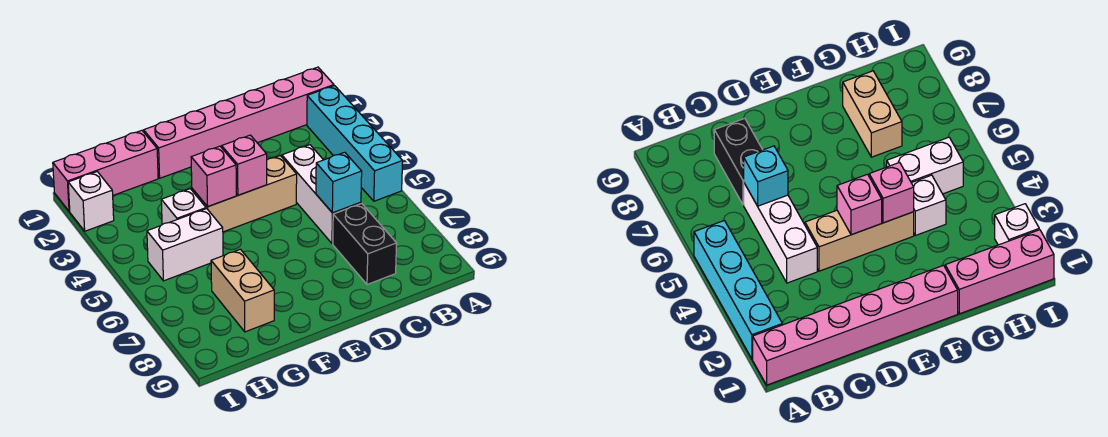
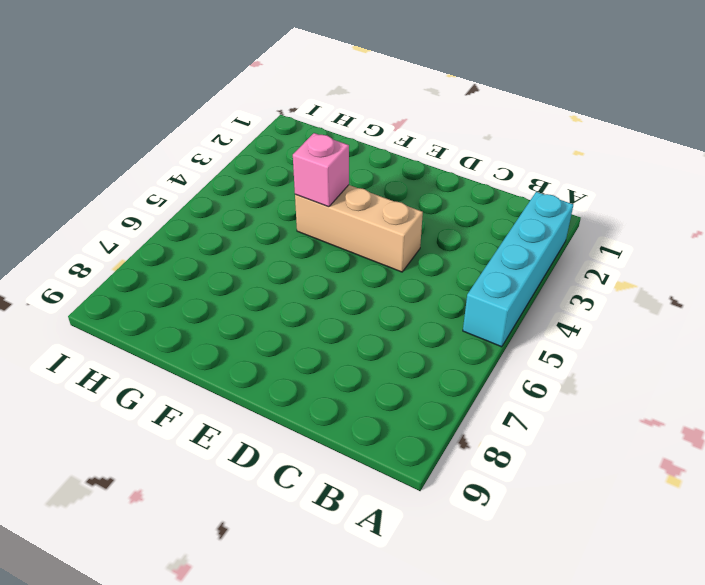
none -> pink 1x6 brick [144,67,334,178]
none -> white 1x3 brick [282,145,361,244]
none -> black 1x2 brick [333,204,397,285]

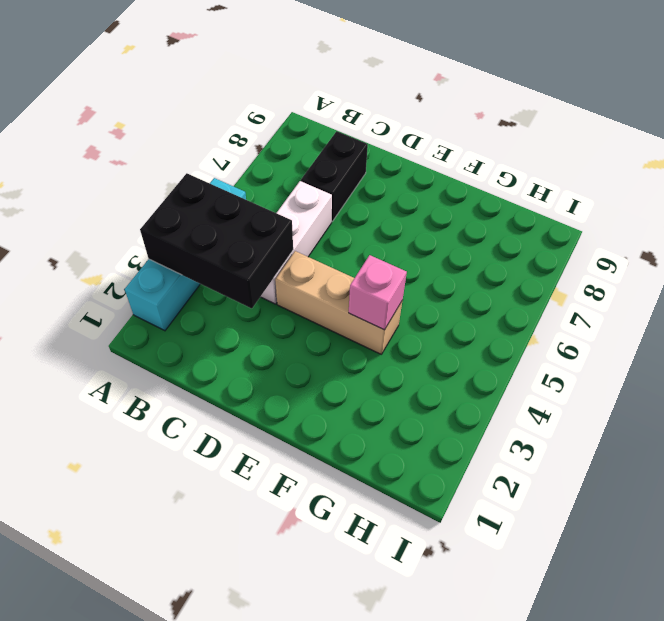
black 2x3 brick [140,173,293,308] -> none
none -> pink 1x6 brick [144,67,334,178]
none -> pink 1x3 brick [53,130,158,211]
none -> white 1x1 brick [161,189,206,225]

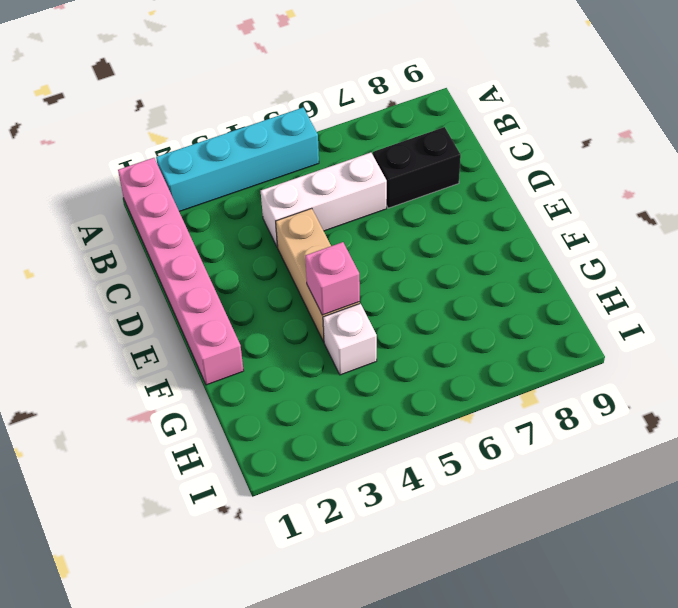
none -> pink 1x3 brick [53,130,158,211]
none -> white 1x2 brick [147,209,223,281]
none -> tan 1x2 brick [211,249,274,332]

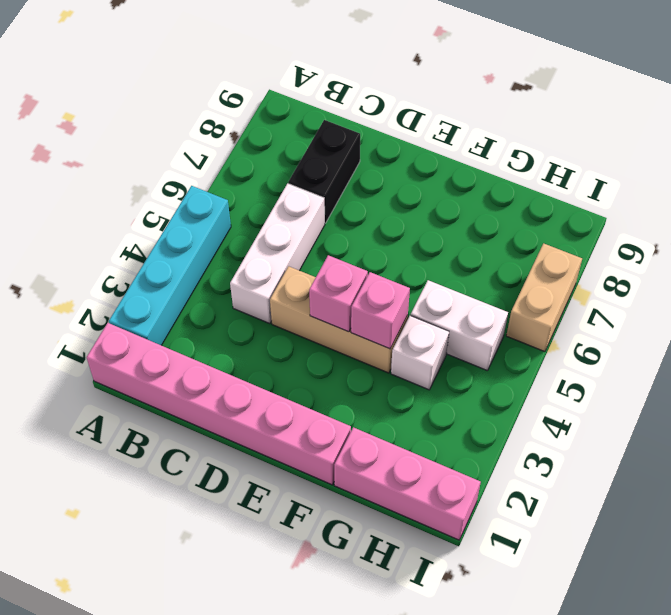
tan 1x2 brick [506,243,582,352] -> tan 1x2 brick moved to [211,249,274,332]
none -> white 1x1 brick [68,172,114,231]
none -> cyan 1x1 brick [316,152,362,213]

